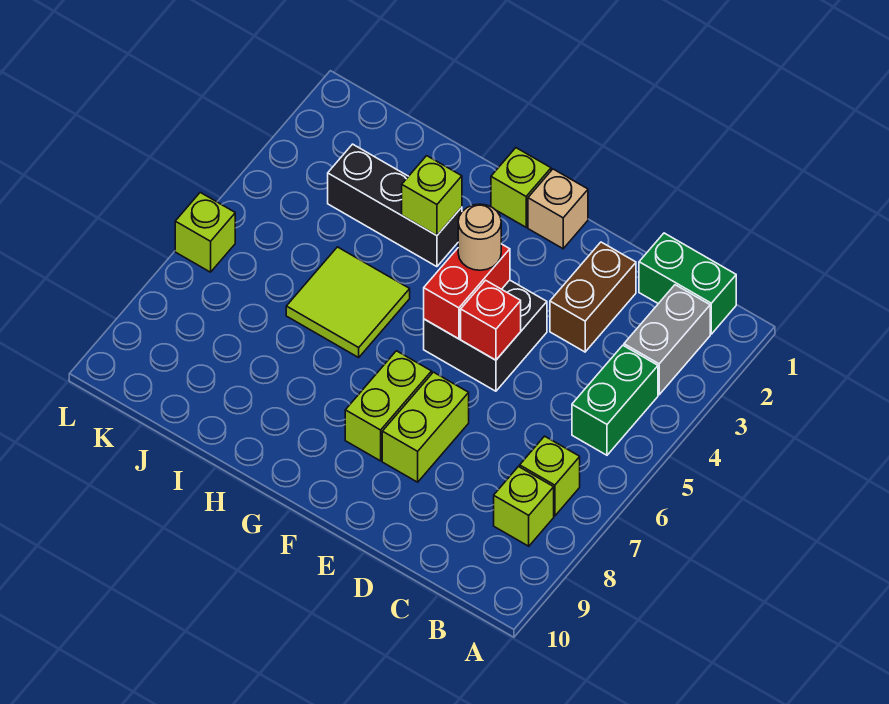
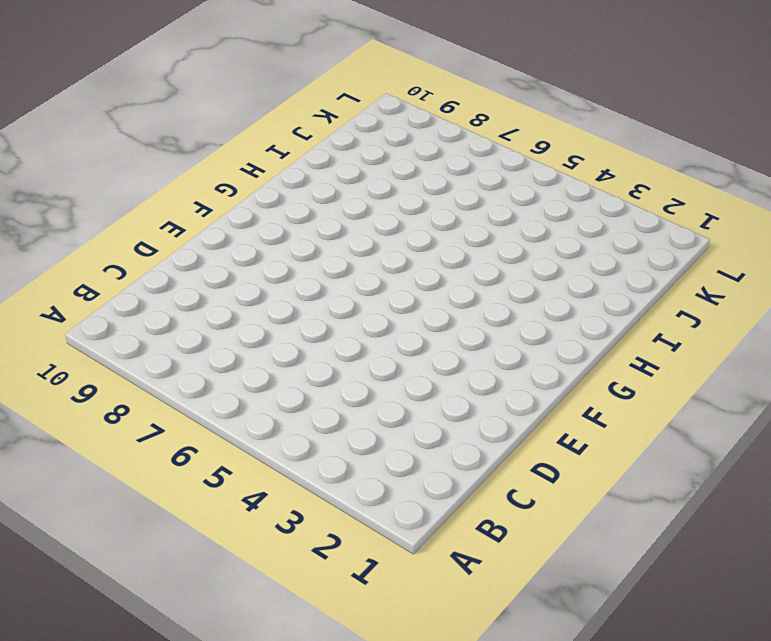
none -> green 1x2 brick [639,233,736,334]
none -> grey 1x2 brick [624,285,710,395]
none -> green 1x2 brick [572,346,658,455]

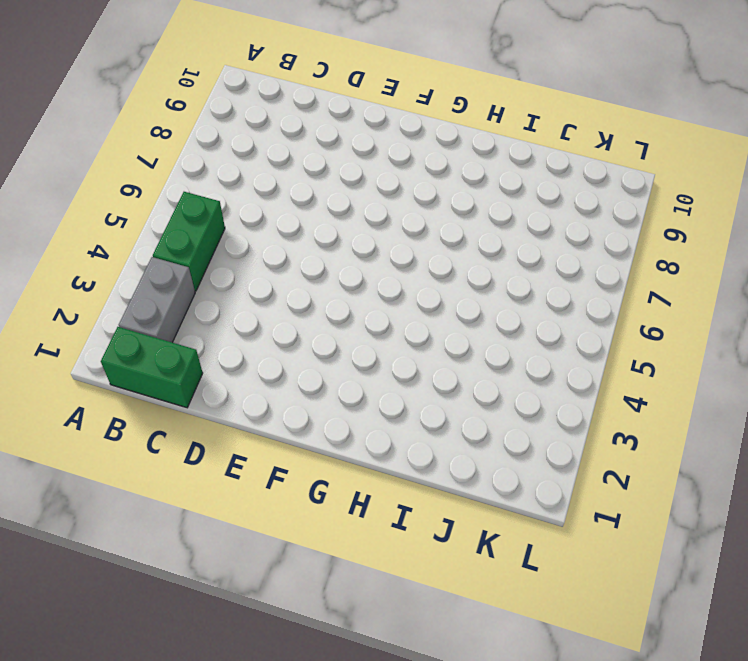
none -> lime 1x1 brick [520,436,580,516]
none -> lime 1x1 brick [494,467,554,546]
none -> brown 1x2 brick [550,242,636,352]

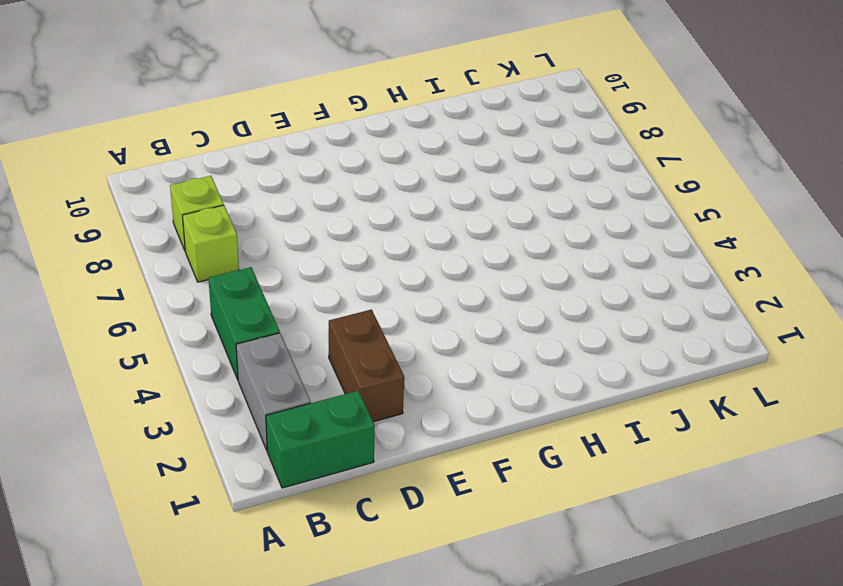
none -> black 2x2 brick [424,280,547,391]
none -> lime 1x2 brick [382,372,469,482]
none -> tan 1x1 brick [528,169,588,249]

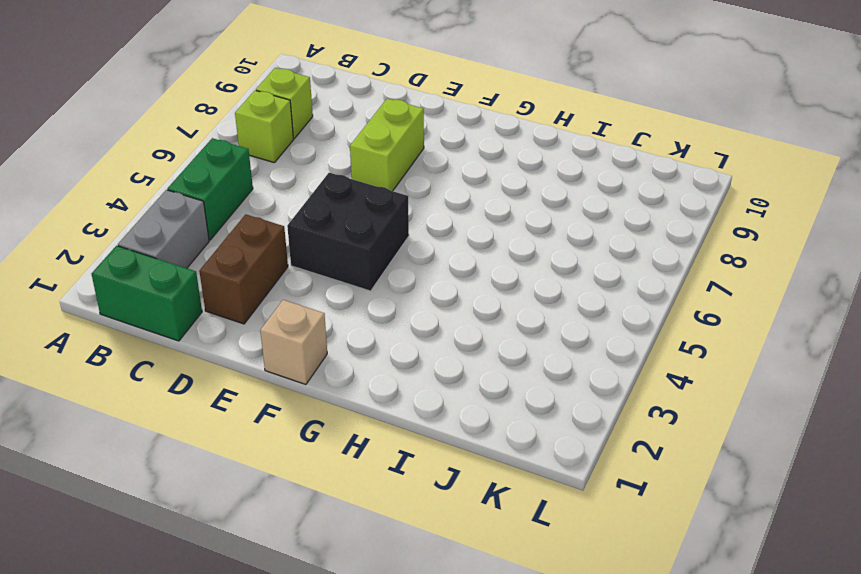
none -> lime 1x2 brick [345,351,432,461]
none -> lime 1x1 brick [491,148,551,227]
none -> black 1x3 brick [328,144,462,267]

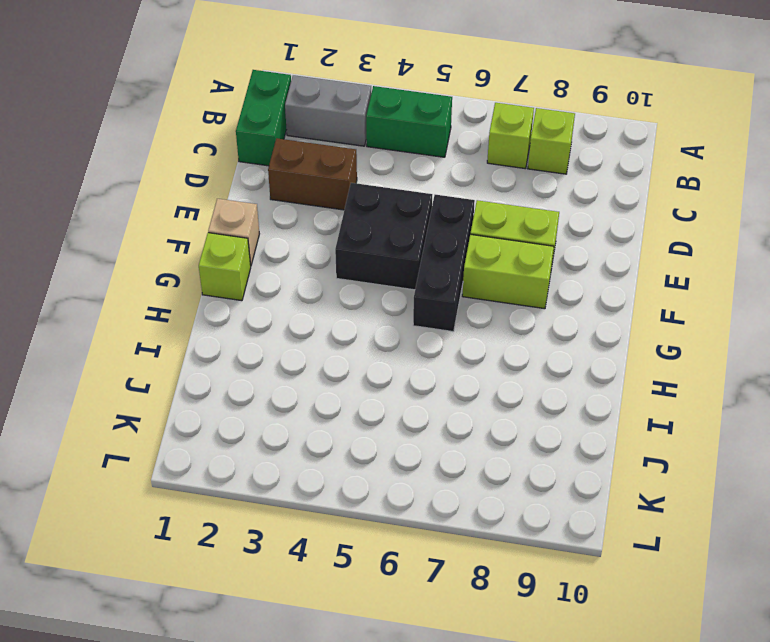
black 1x3 brick [413,195,475,332] -> black 1x3 brick moved to [328,144,462,267]
none -> lime 2x2 tile [286,247,410,357]
none -> lime 1x1 brick [175,193,235,272]
none -> red 1x1 brick [461,280,521,360]

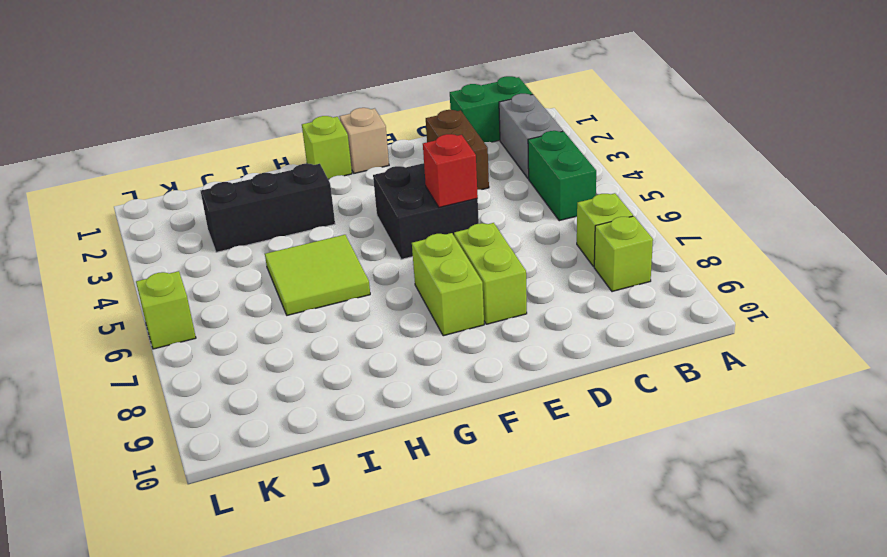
none -> red 1x2 brick [424,244,510,339]
none -> lime 1x1 brick [402,156,462,235]
none -> tan 1x1 round brick [458,204,501,270]

